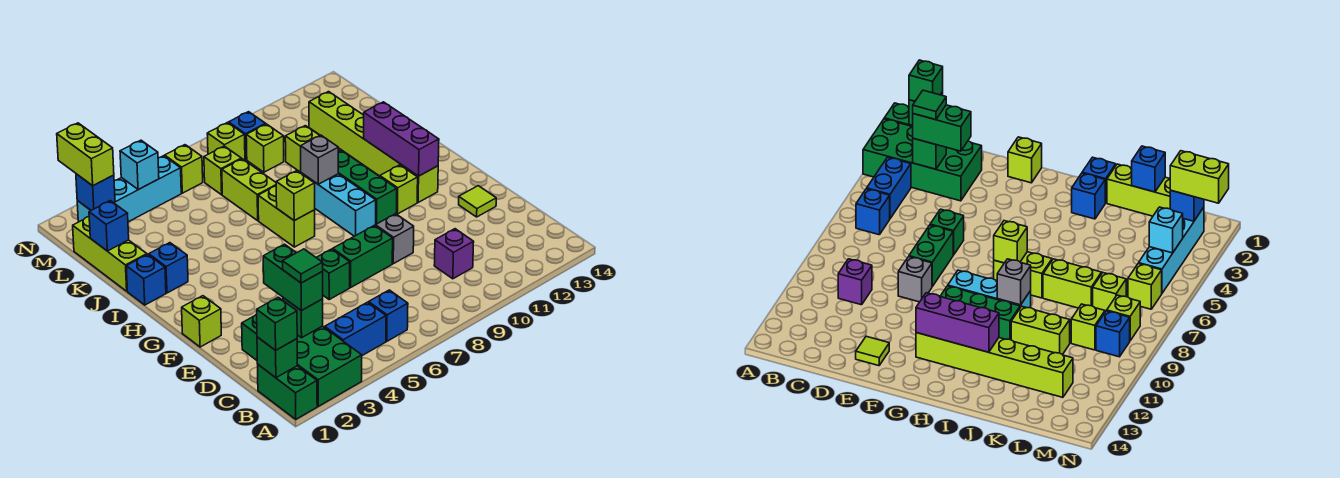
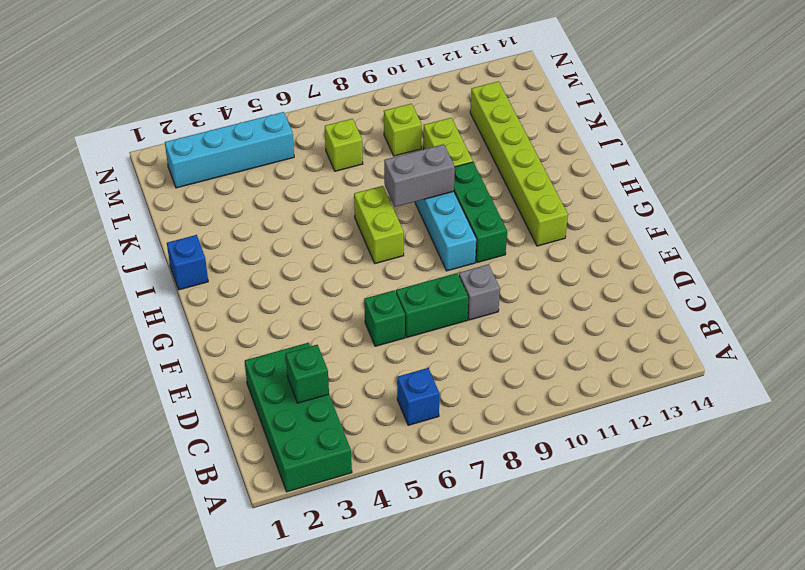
grey 1x2 brick [384,144,455,207] -> grey 1x1 brick [301,135,338,184]
none -> green 1x2 brick [258,365,317,419]
none -> blue 1x2 brick [325,302,386,356]
none -> purple 1x1 brick [434,229,474,279]
none -> lime 1x1 tile [459,186,496,217]

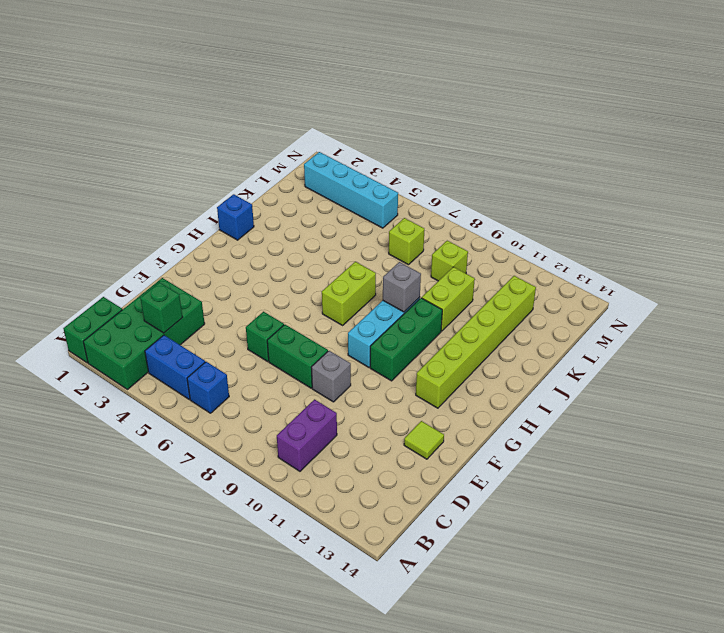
purple 1x2 brick [277,399,337,471] -> purple 1x1 brick [434,229,474,279]
none -> lime 1x1 brick [182,296,221,347]
none -> lime 1x1 brick [380,165,418,214]
none -> blue 1x1 brick [149,243,188,293]
none -> lime 1x3 brick [73,217,147,291]

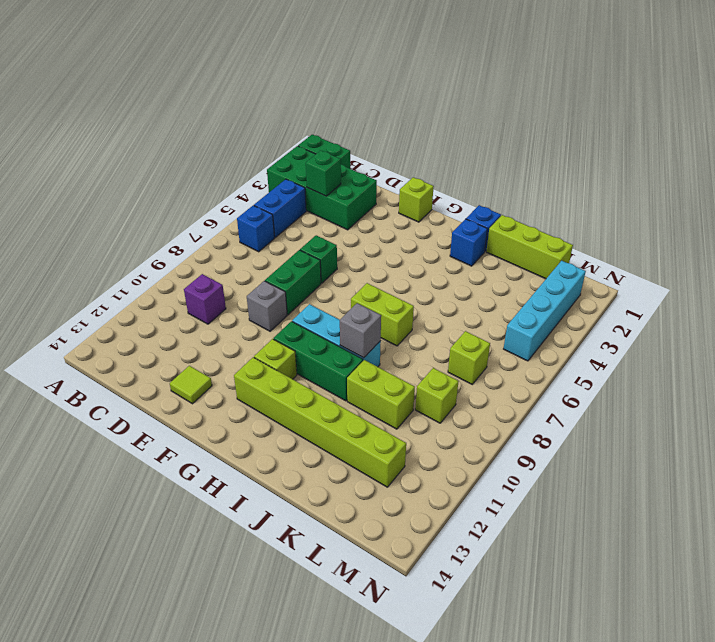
none -> lime 1x2 brick [222,159,276,221]
none -> lime 1x1 brick [165,145,203,193]
none -> lime 1x1 brick [207,123,245,160]
none -> blue 1x1 brick [229,112,265,160]

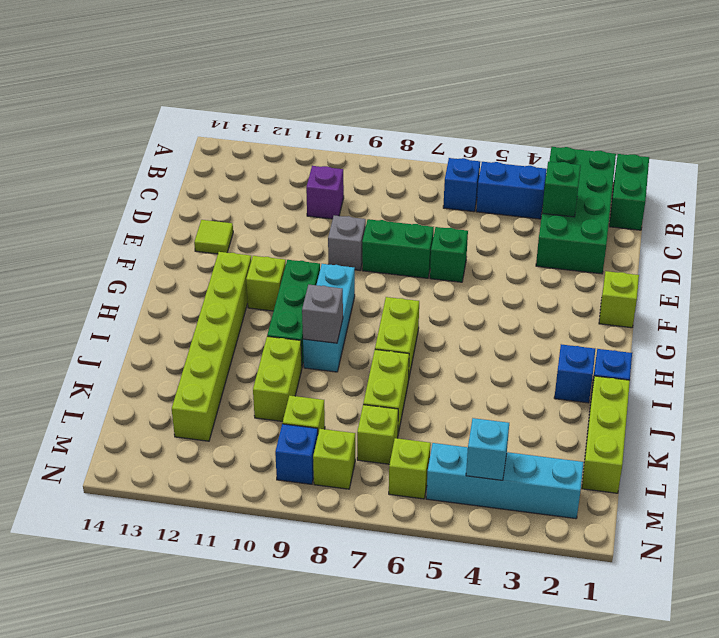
none -> green 1x1 brick [257,337,297,378]
none -> purple 1x3 brick [364,102,439,176]
none -> lime 1x1 brick [276,171,315,221]
none -> blue 1x1 brick [89,201,129,251]

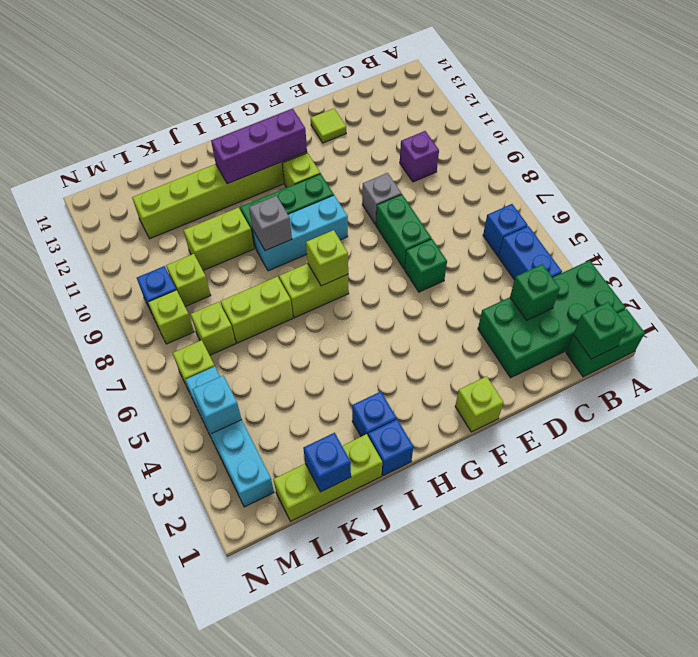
none -> blue 1x1 brick [76,174,115,210]
none -> green 1x1 brick [257,297,297,350]
none -> green 1x2 brick [263,244,323,311]
none -> lime 1x2 brick [57,123,114,186]

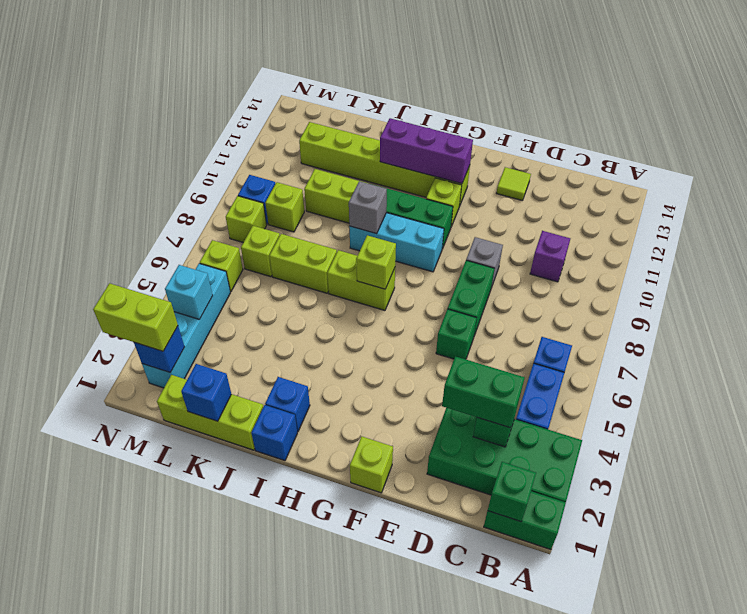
none -> green 1x1 brick [257,297,297,350]
none -> green 1x1 tile [283,249,323,283]

